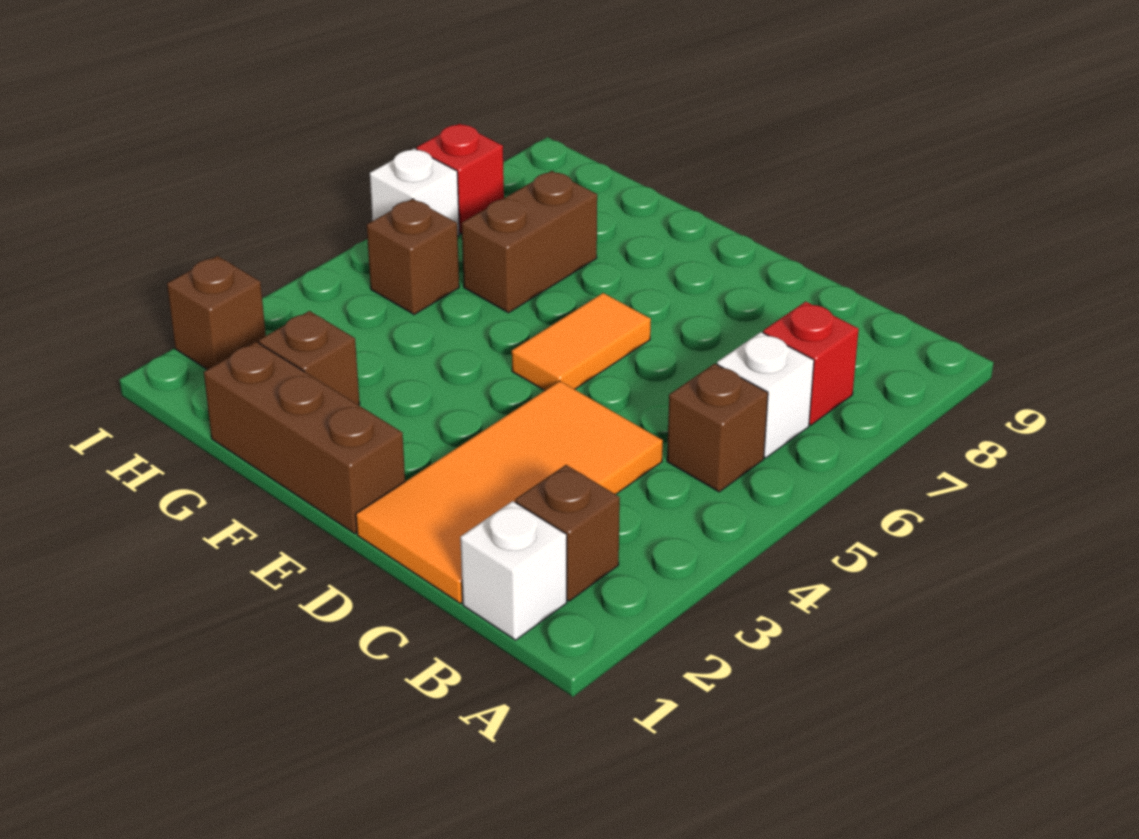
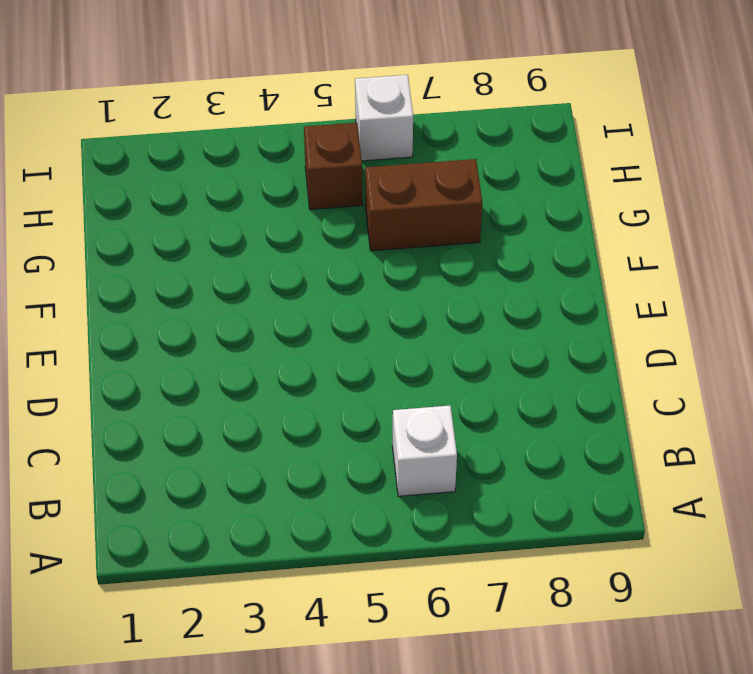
none -> white 1x1 brick [460,501,567,640]
none -> brown 1x1 brick [515,465,620,601]
none -> brown 1x1 brick [667,364,768,492]

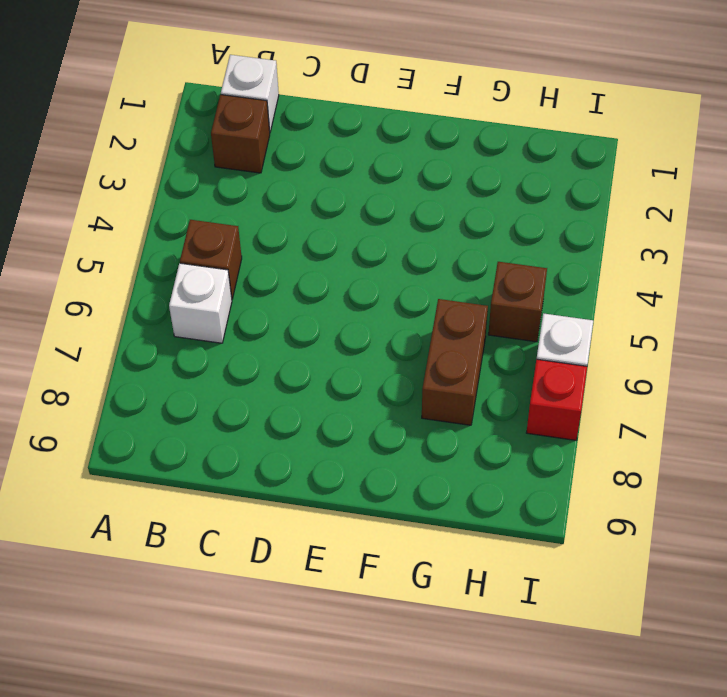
none -> red 1x1 brick [763,302,859,425]
none -> orange 2x4 tile [356,381,663,603]
none -> brown 1x3 brick [204,342,405,534]

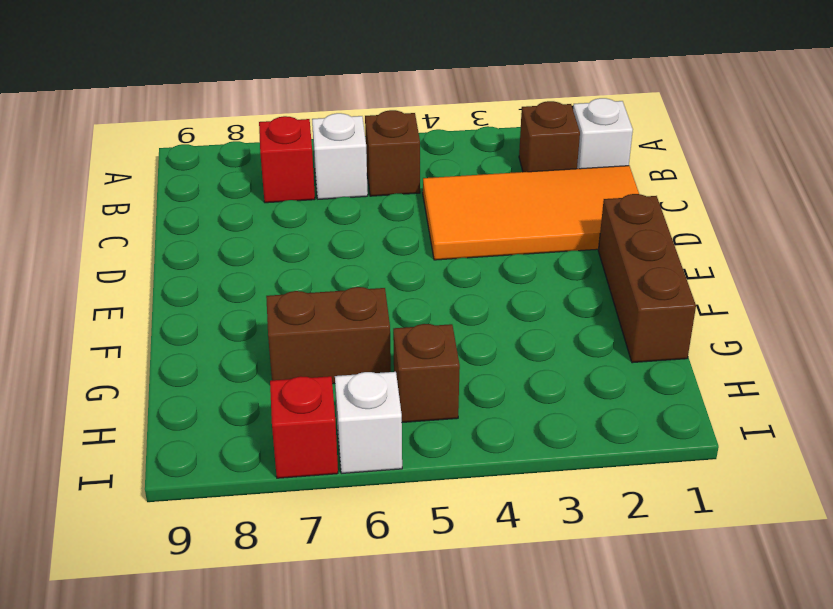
none -> orange 1x2 tile [512,293,651,391]
none -> brown 1x1 brick [259,311,360,405]
none -> brown 1x1 brick [167,256,266,370]

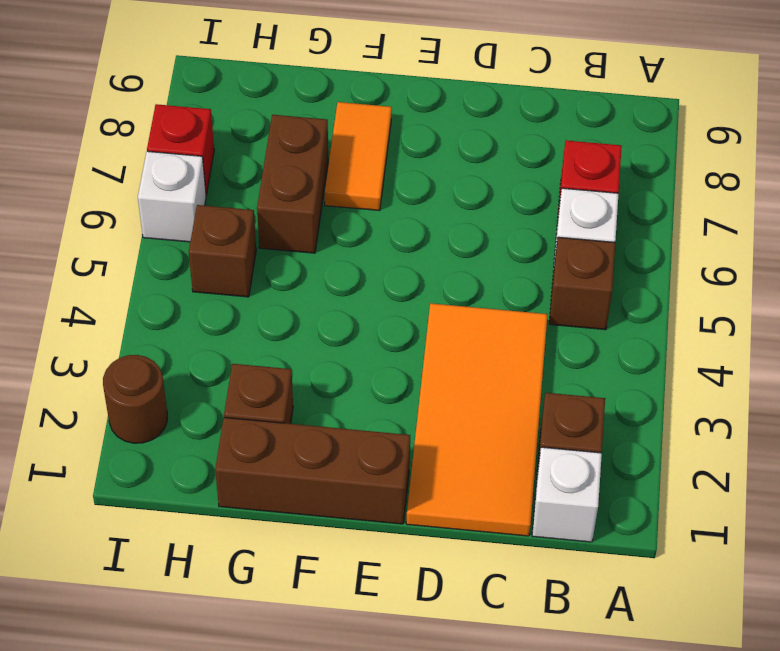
orange 1x2 tile [325,102,392,211] -> orange 1x2 tile moved to [512,293,651,391]
brown 1x1 round brick [103,355,167,443] -> brown 1x1 brick [167,256,266,370]

